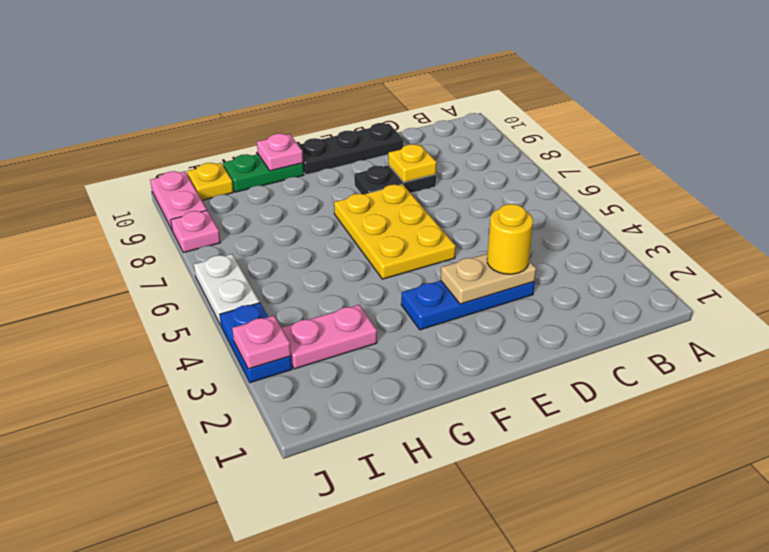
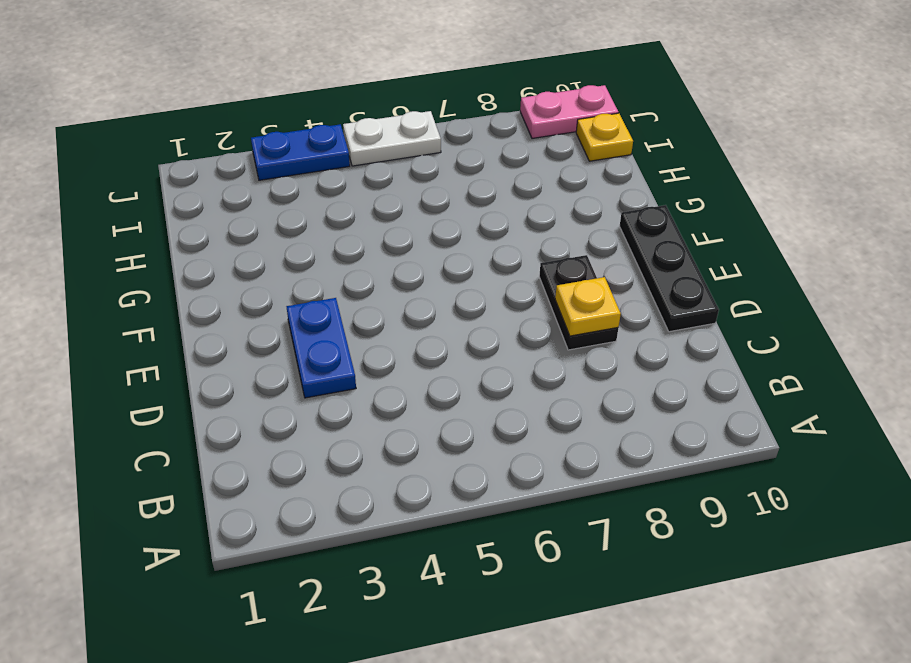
blue 1x2 plate [286,298,356,398] -> blue 1x3 plate [401,281,535,330]
none -> yellow 2x3 plate [334,184,456,279]
none -> green 1x2 plate [223,154,304,192]
none -> pink 1x2 plate [282,305,377,369]

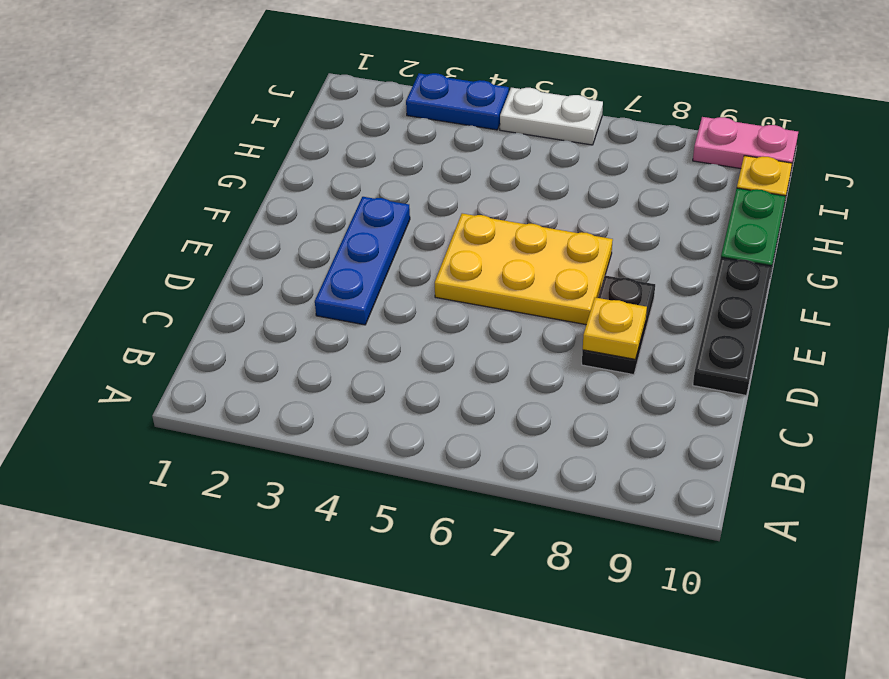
none -> pink 1x2 plate [282,305,377,369]
none -> pink 1x1 plate [171,210,220,253]
none -> tan 1x2 plate [441,253,536,304]

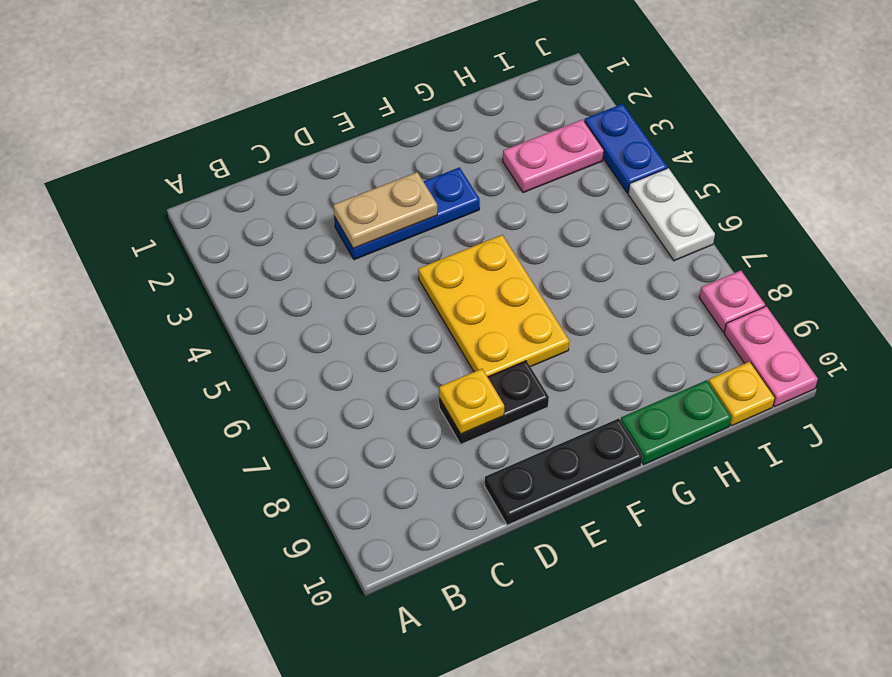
none -> pink 1x1 plate [257,133,303,171]
none -> pink 1x1 plate [232,316,291,369]
none -> yellow 1x1 round brick [487,204,533,274]

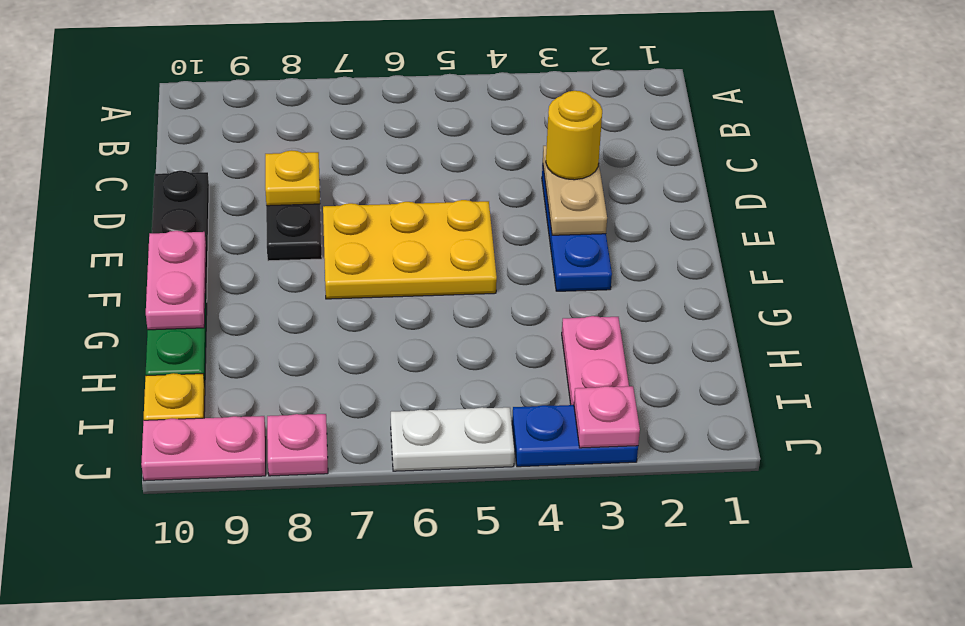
pink 1x2 plate [146,231,206,330] -> pink 1x1 plate [257,133,303,171]

